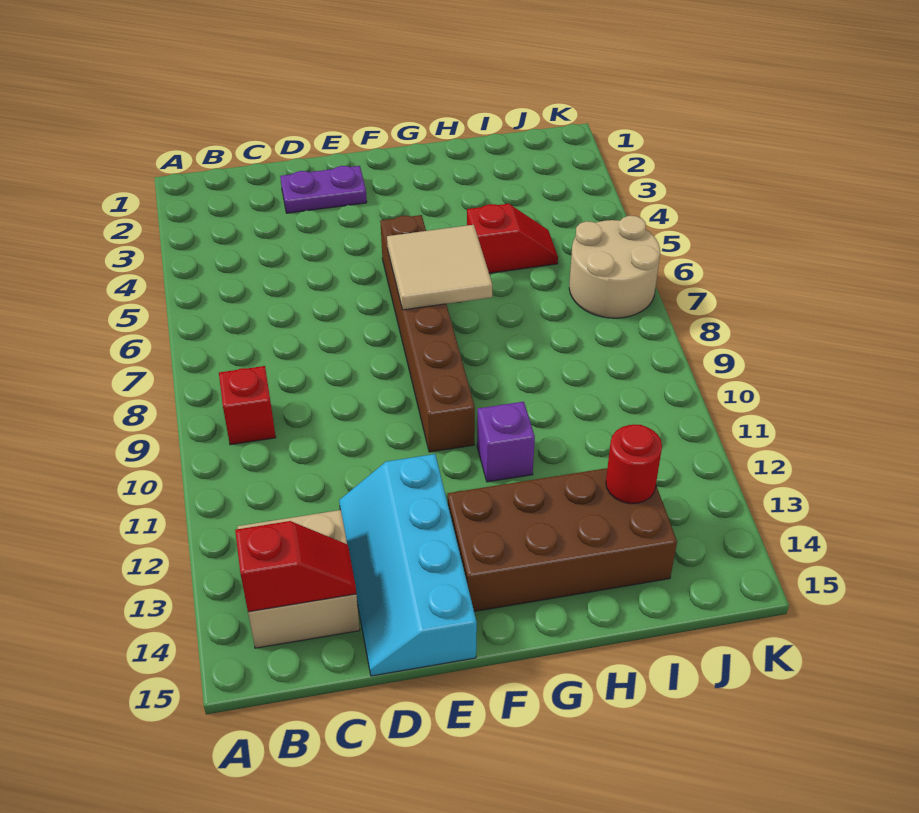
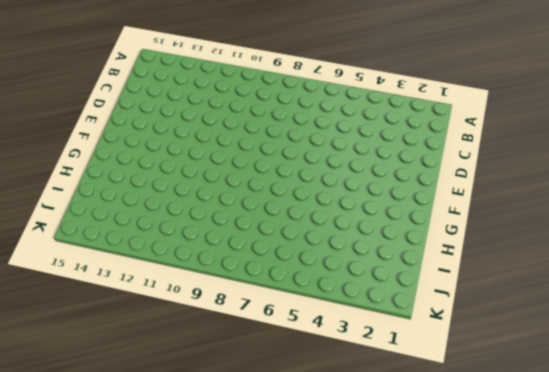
none -> red 1x1 brick [219,366,276,445]
none -> tan 2x2 brick [237,510,360,648]
none -> purple 1x2 plate [280,166,367,213]

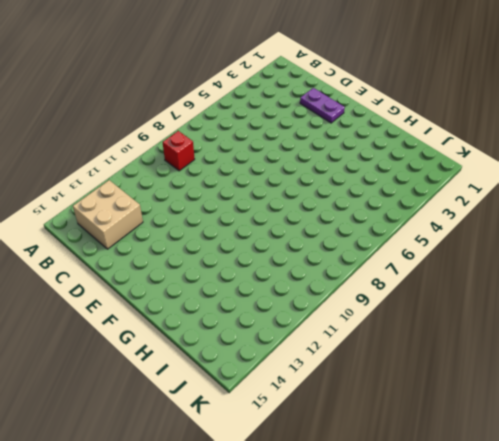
none -> cyan 2x4 slope [339,454,477,676]
none -> brown 1x6 brick [380,215,475,452]
none -> brown 2x4 brick [448,468,677,611]

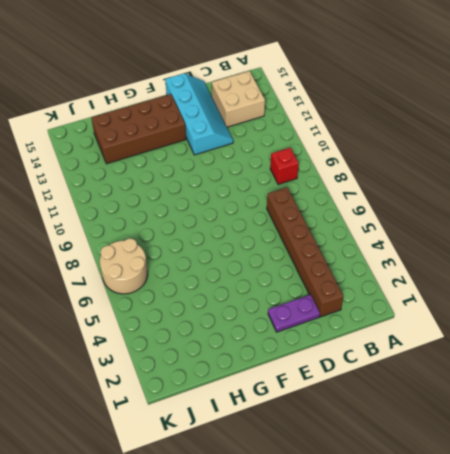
brown 1x6 brick [267,187,343,317] -> brown 1x6 brick moved to [380,215,475,452]
none -> purple 1x1 brick [477,402,535,482]
none -> red 1x2 slope [467,204,558,273]
none -> red 1x2 slope [235,521,356,612]

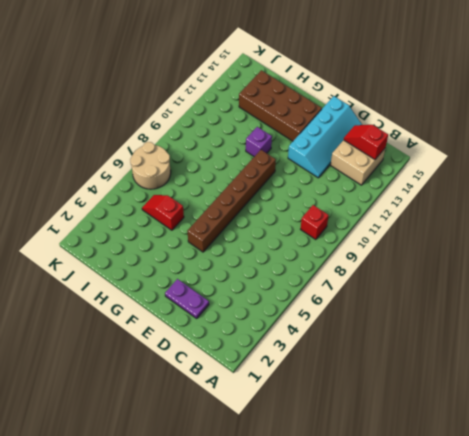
none -> tan 2x2 tile [387,225,492,310]
none -> red 1x1 round brick [606,424,662,504]

